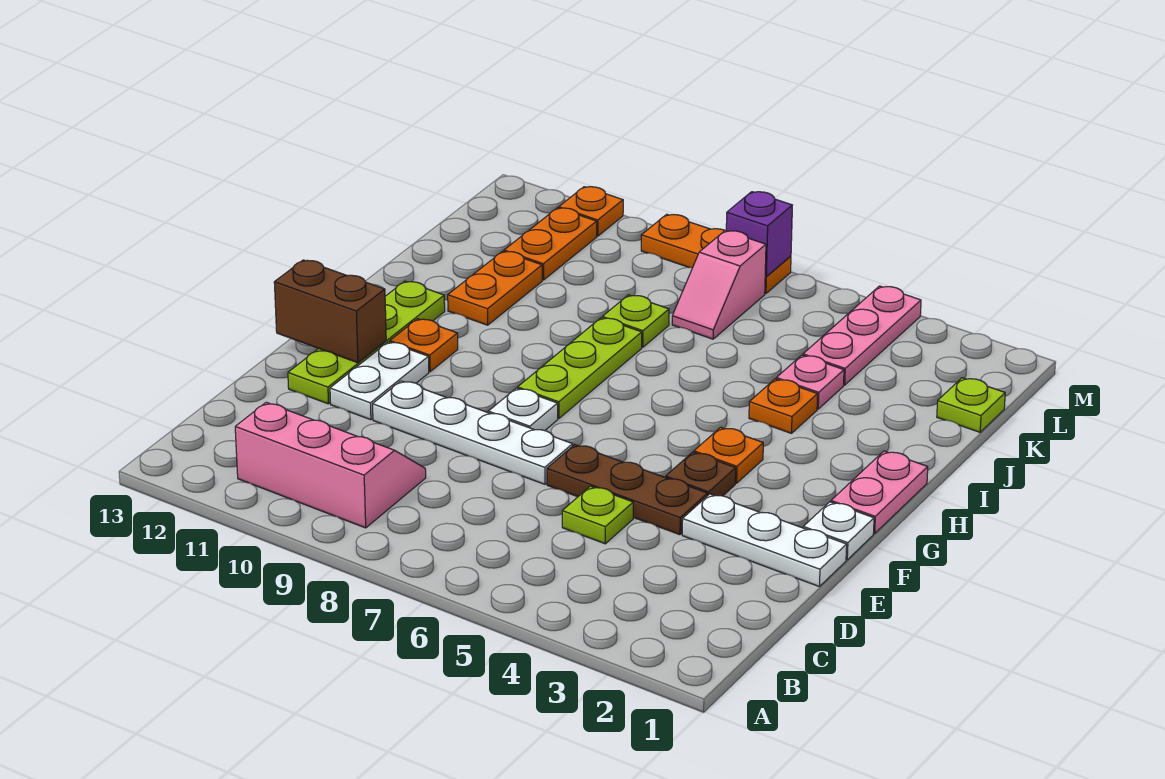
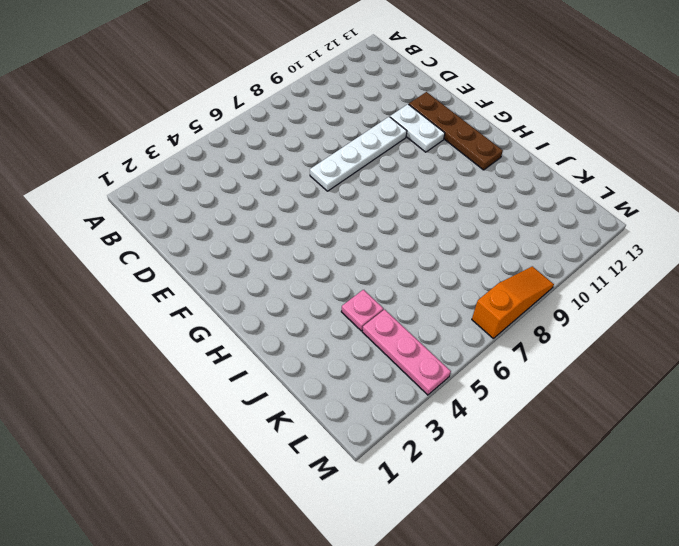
brown 1x4 plate [409,92,503,170] -> lime 1x4 plate [288,281,445,404]
orange 1x3 slope [472,266,554,338] -> orange 1x3 plate [641,214,791,294]
none -> pink 2x3 slope [235,402,426,528]
none -> lime 1x1 plate [562,486,633,544]
none -> white 1x3 plate [682,494,847,586]

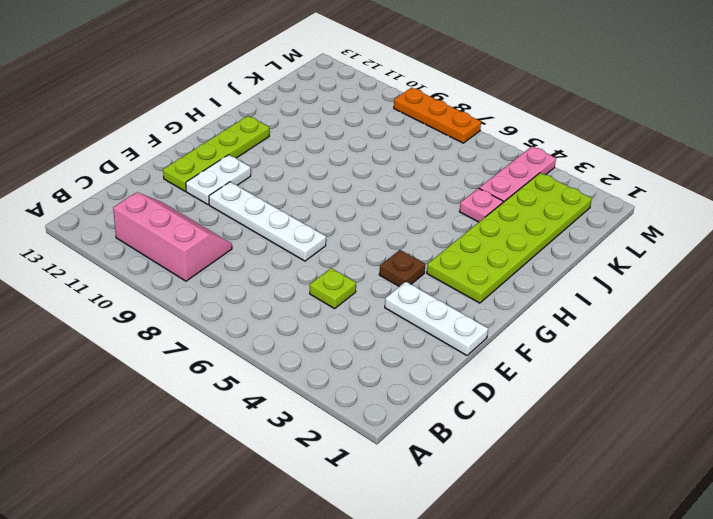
lime 2x6 plate [427,173,592,303] -> none
none -> brown 1x3 plate [547,445,708,535]
none -> white 1x1 plate [803,502,874,560]
none -> white 1x1 plate [488,388,558,431]

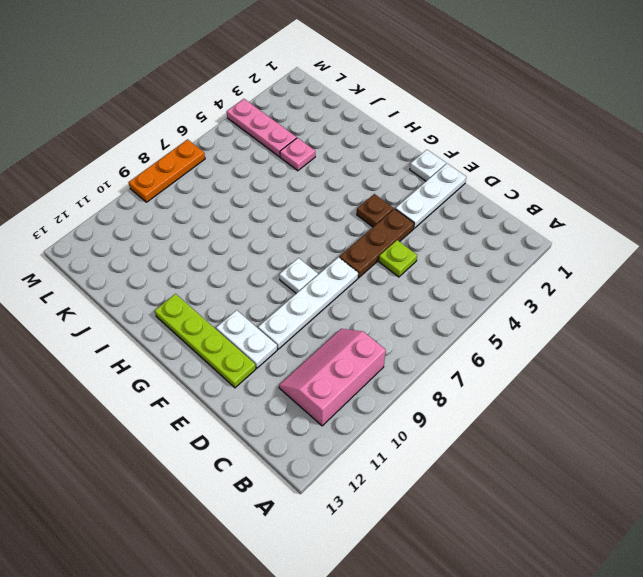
none -> pink 1x2 plate [831,451,928,534]
none -> orange 1x1 plate [694,427,763,483]
none -> lime 1x3 plate [518,318,642,419]

